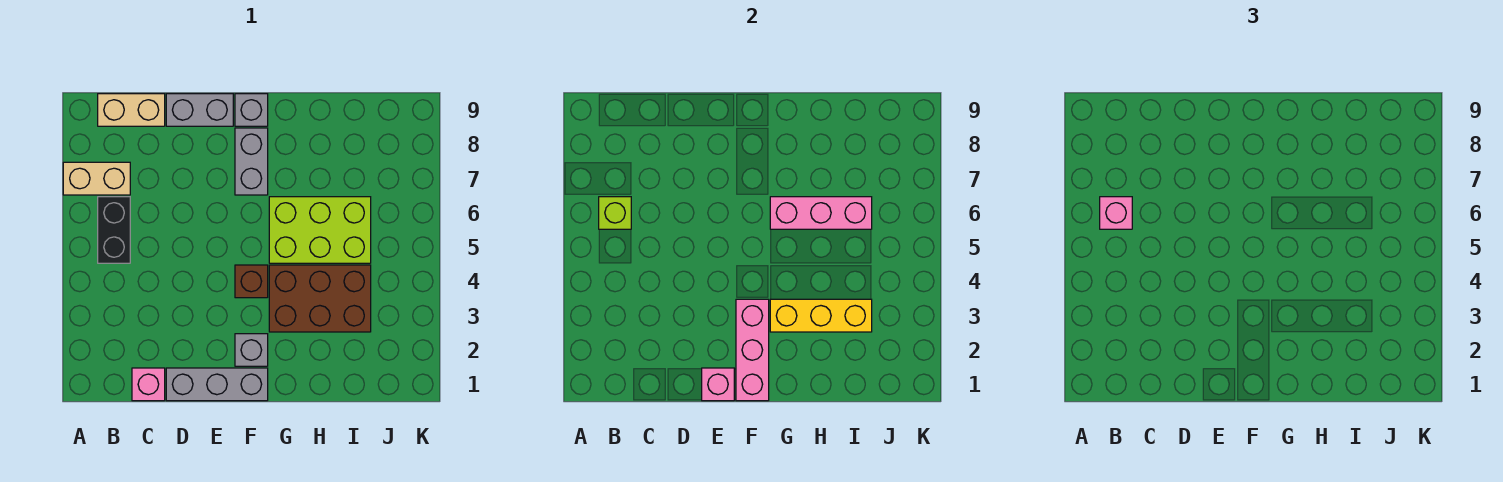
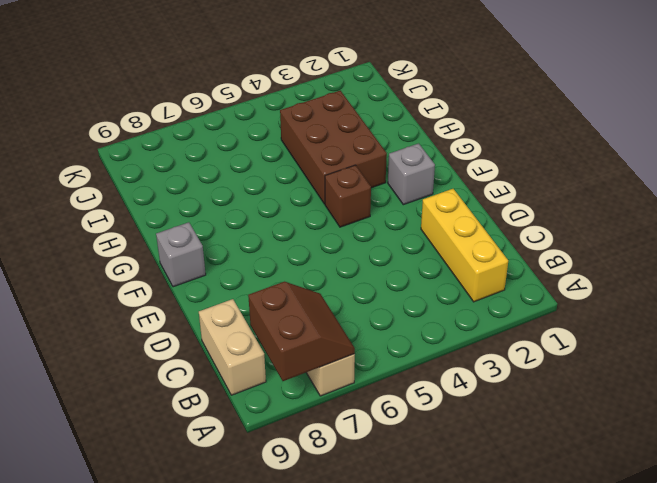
brown 2x2 slope [248,282,355,381] -> none
yellow 1x3 brick [421,189,508,302] -> yellow 1x3 brick moved to [770,299,872,332]
none -> black 1x2 brick [98,197,130,263]
none -> pink 1x1 brick [132,368,165,401]
none -> grey 1x3 brick [166,368,268,401]

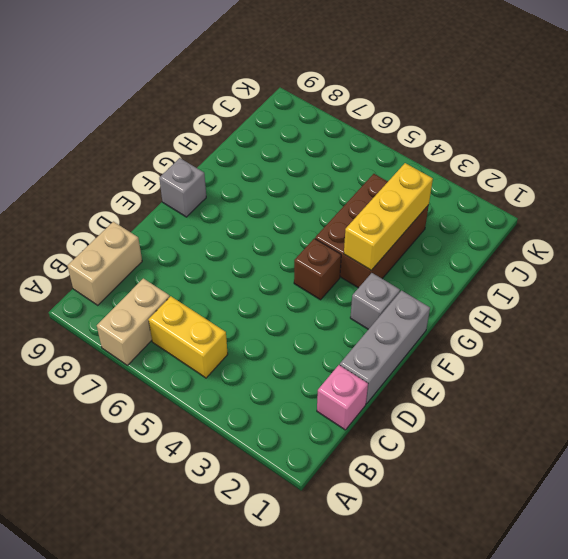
yellow 1x2 brick [148,296,228,378] -> black 1x2 brick [98,197,130,263]
none -> grey 1x2 brick [166,94,233,126]
none -> grey 1x2 brick [235,128,268,195]
none -> lime 2x3 brick [269,197,371,263]

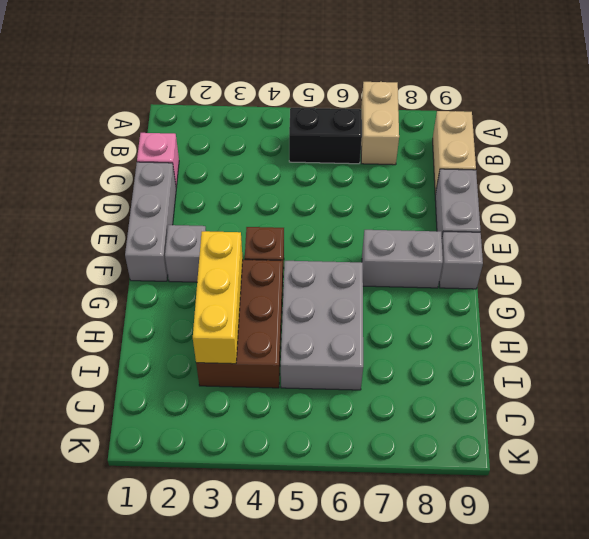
grey 2x3 brick [281,261,363,390] -> lime 2x3 brick [269,197,371,263]
none -> lime 1x1 brick [599,197,631,229]
none -> pink 1x1 brick [702,368,734,401]
none -> pink 1x3 brick [736,299,769,401]

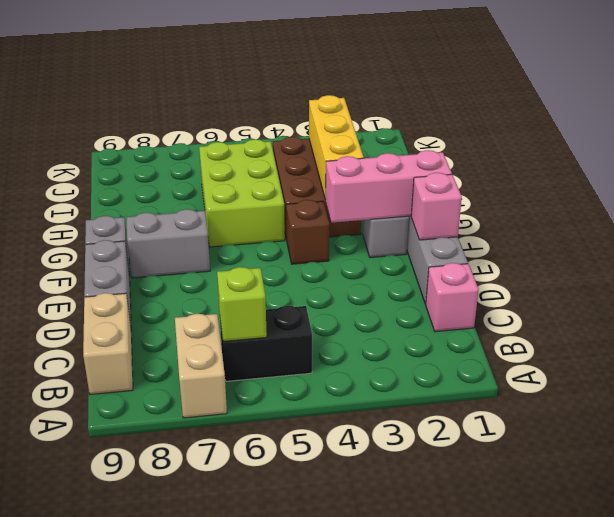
none -> pink 1x3 brick [770,197,872,229]
none -> pink 1x1 brick [1100,197,1132,229]

